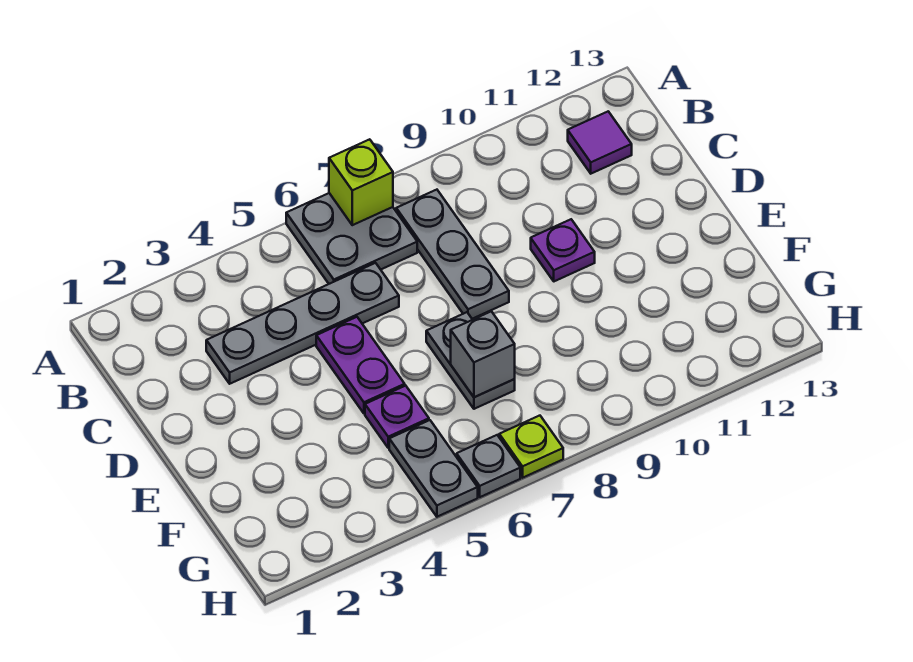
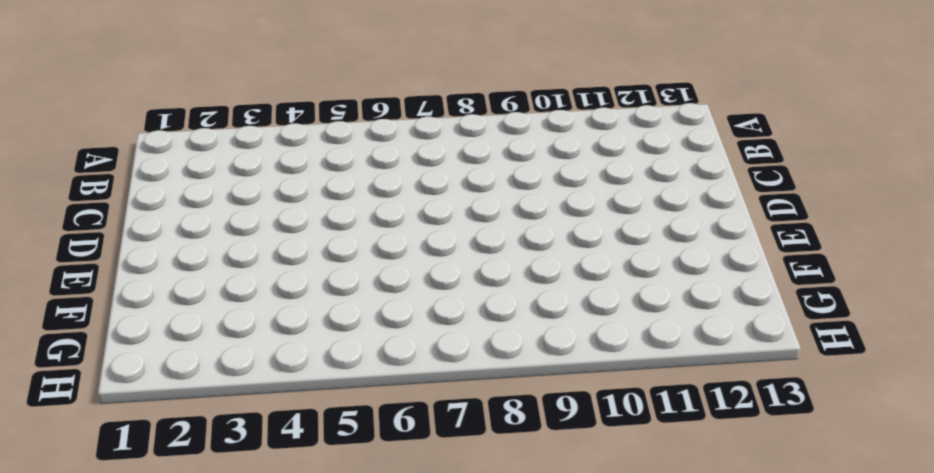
none -> grey 2x2 plate [286,193,417,284]
none -> grey 1x3 plate [396,190,509,319]
none -> purple 1x1 tile [568,111,632,174]

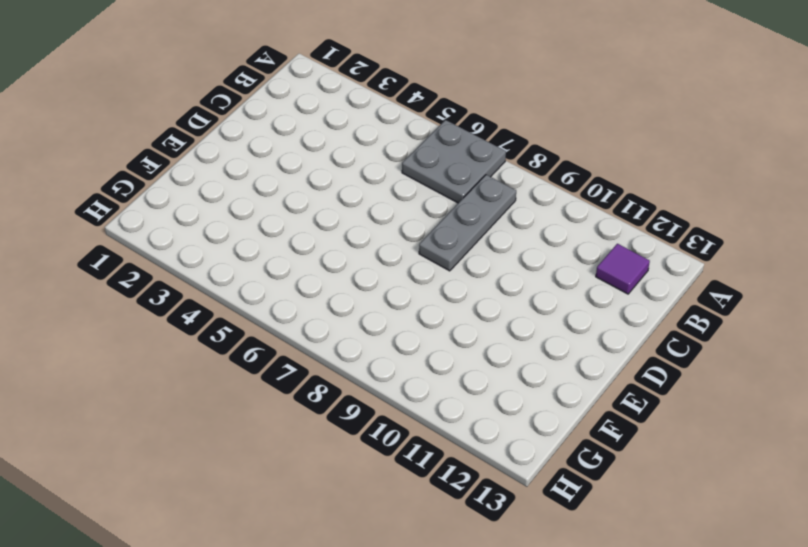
none -> grey 1x4 plate [206,263,399,384]
none -> purple 1x2 plate [316,317,405,414]
none -> purple 1x1 plate [531,219,595,281]

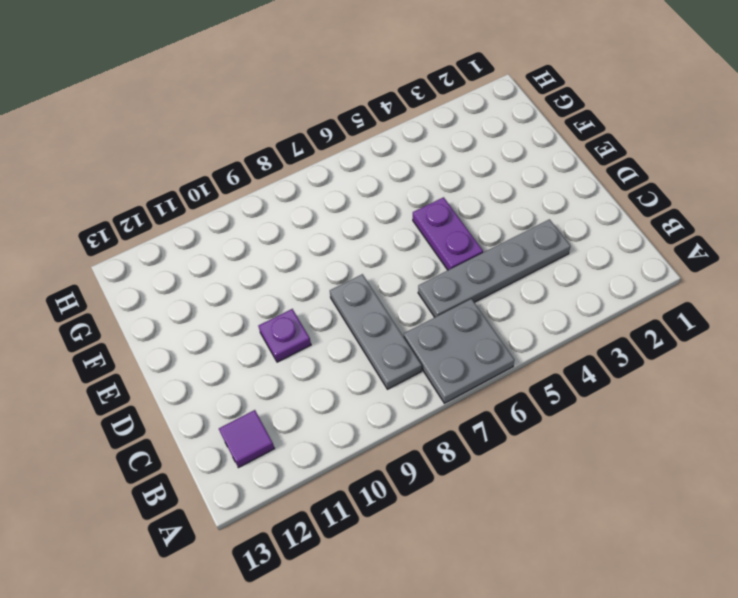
none -> grey 1x2 plate [426,312,515,409]
none -> purple 1x1 plate [365,386,429,448]
none -> grey 1x2 plate [389,420,478,517]

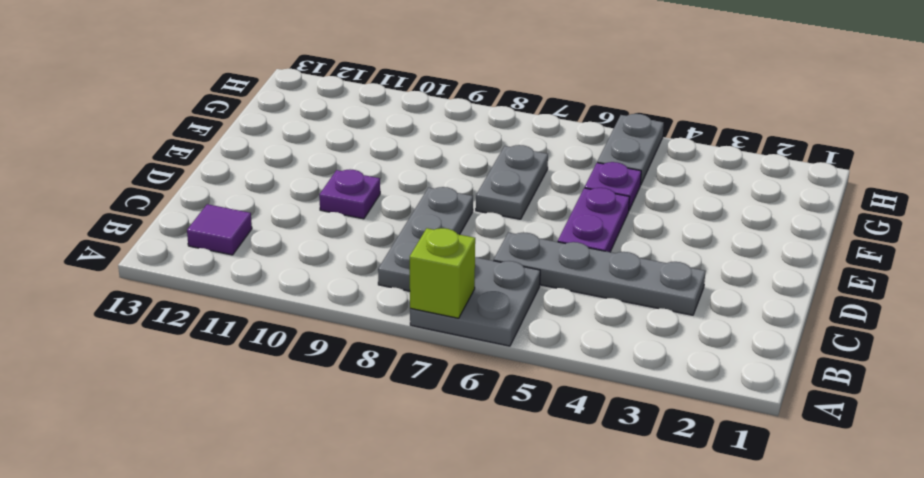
none -> grey 1x1 plate [457,435,520,497]
none -> lime 1x1 plate [499,416,563,478]
none -> grey 1x1 brick [451,311,515,397]

